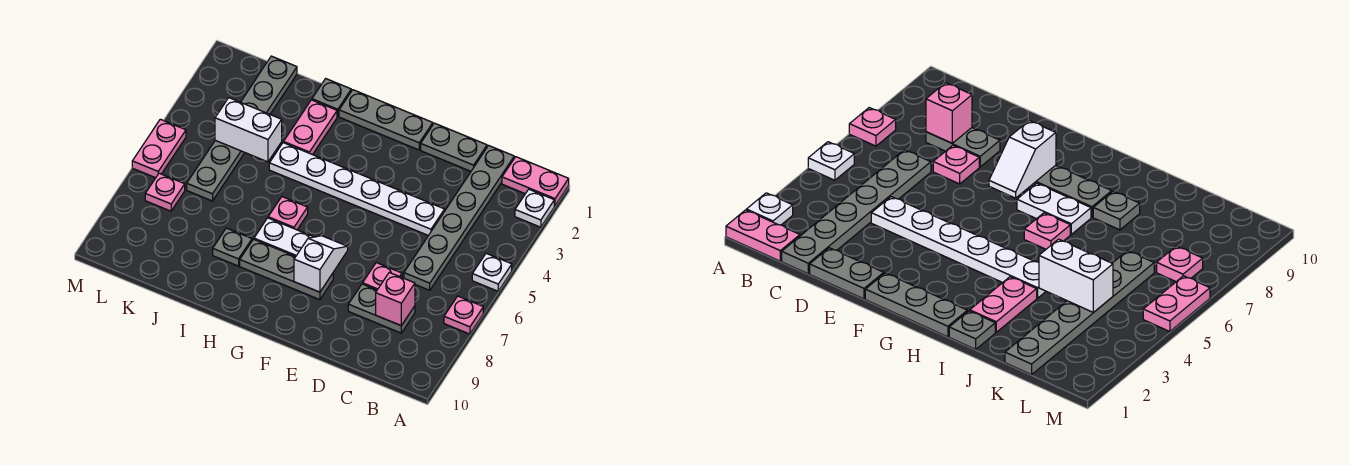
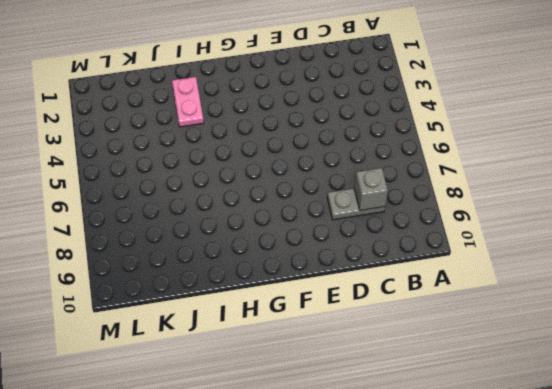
grey 1x1 brick [354,168,388,210] -> pink 1x1 brick [376,272,415,325]
none -> pink 1x2 plate [502,157,569,206]
none -> white 1x1 plate [515,189,554,227]
none -> white 1x1 plate [472,253,512,291]

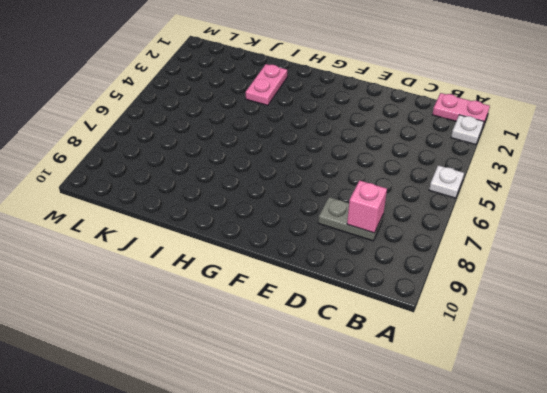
none -> pink 1x1 plate [444,296,483,334]
none -> grey 1x6 plate [404,146,514,290]
none -> grey 1x2 plate [421,123,487,171]

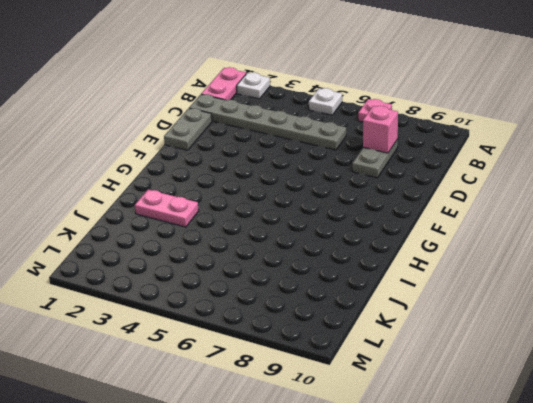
none -> white 1x6 plate [269,143,445,235]
none -> pink 1x1 plate [363,263,402,290]
none -> grey 1x3 plate [339,90,433,150]

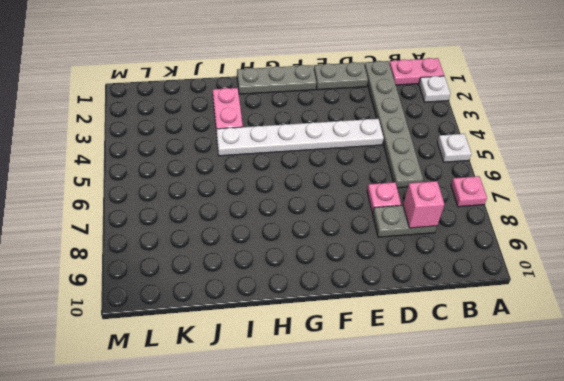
none -> grey 1x3 plate [240,239,333,300]
none -> white 1x2 plate [254,218,313,256]
none -> pink 1x1 plate [268,197,308,230]

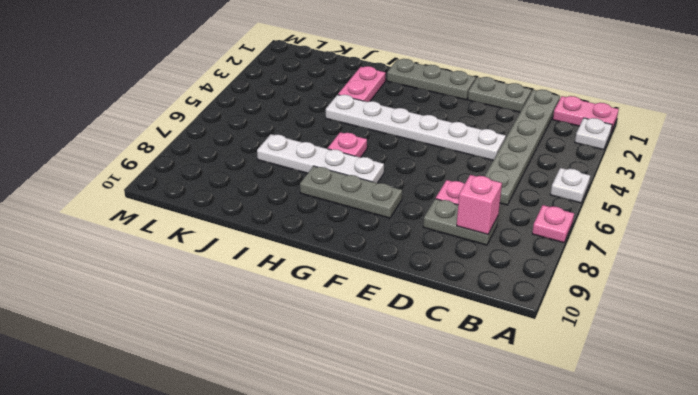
white 1x4 plate [257,134,384,183] -> white 1x2 plate [254,218,313,256]
none -> grey 1x1 plate [312,79,351,117]
none -> grey 1x1 plate [213,228,252,266]
none -> grey 1x6 plate [187,56,297,201]

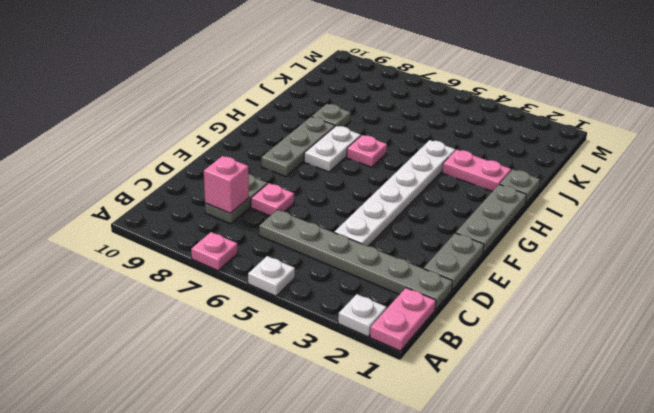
none -> grey 1x6 plate [187,56,297,201]
none -> pink 1x1 plate [145,173,185,211]
none -> pink 1x2 plate [132,119,186,178]

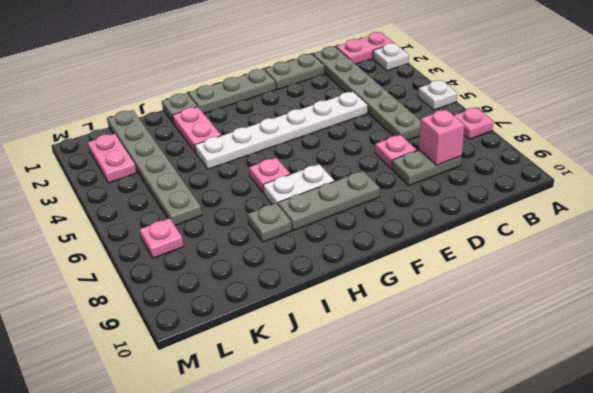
pink 1x2 plate [87,133,136,183] -> pink 1x2 plate moved to [132,119,186,178]
none -> white 1x2 slope [294,236,348,292]
none -> white 1x2 brick [215,98,282,162]

